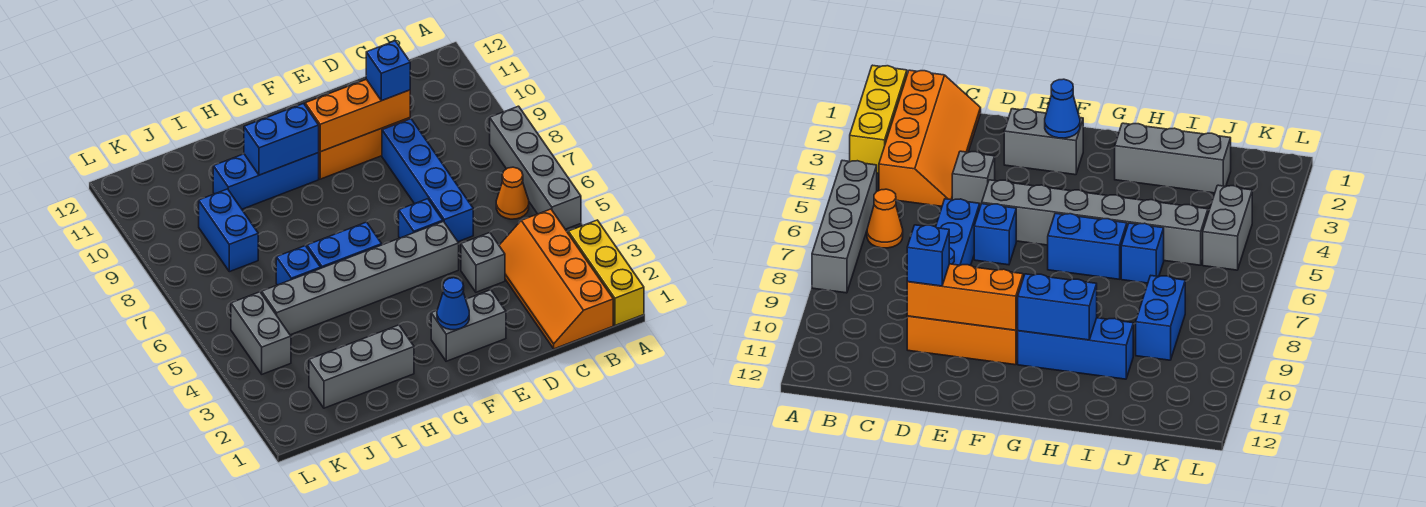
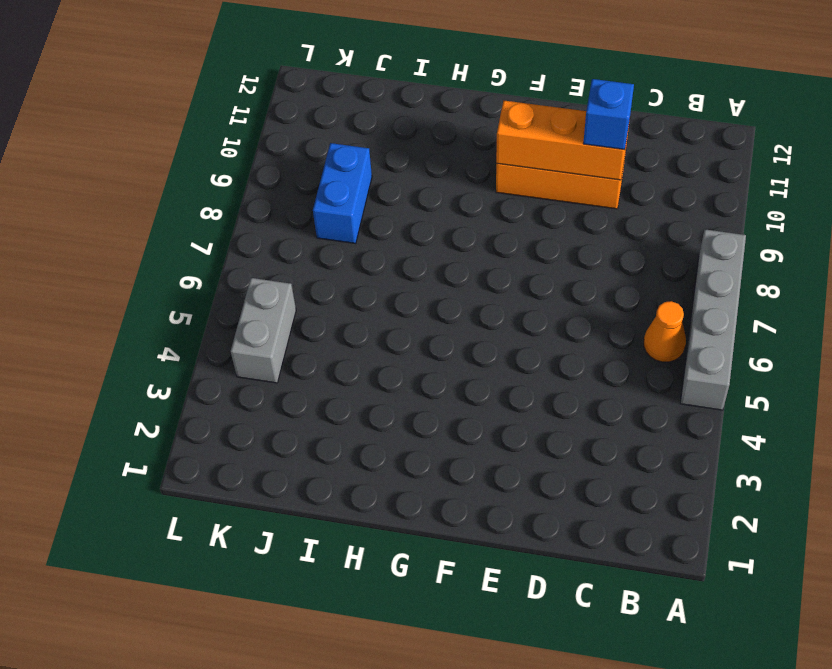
none -> yellow 1x3 brick [568,220,644,325]
none -> orange 2x4 slope [499,209,613,349]
none -> grey 1x1 brick [461,233,505,292]

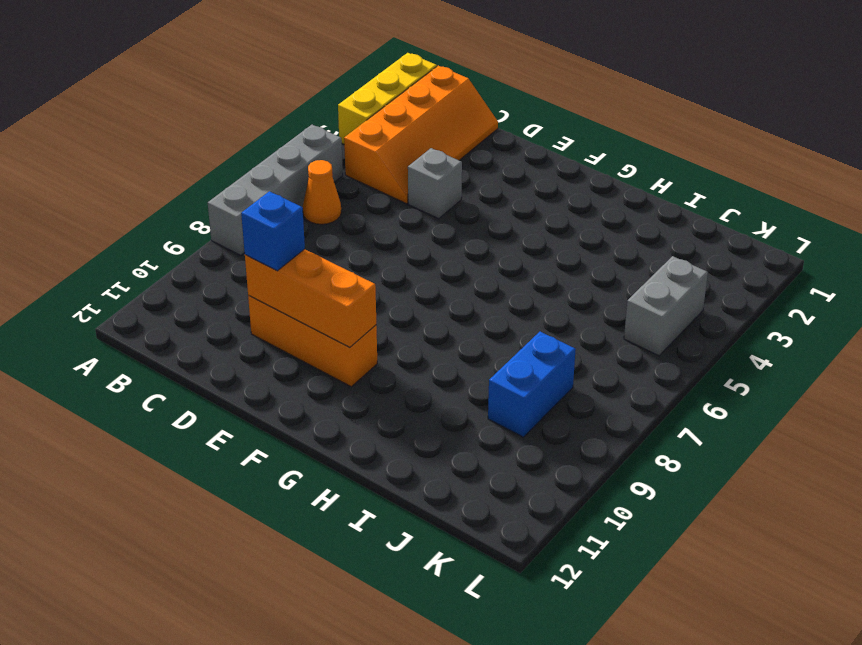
none -> blue 1x4 brick [382,119,473,242]
none -> grey 1x2 brick [431,290,506,361]
none -> grey 1x6 brick [262,222,459,335]

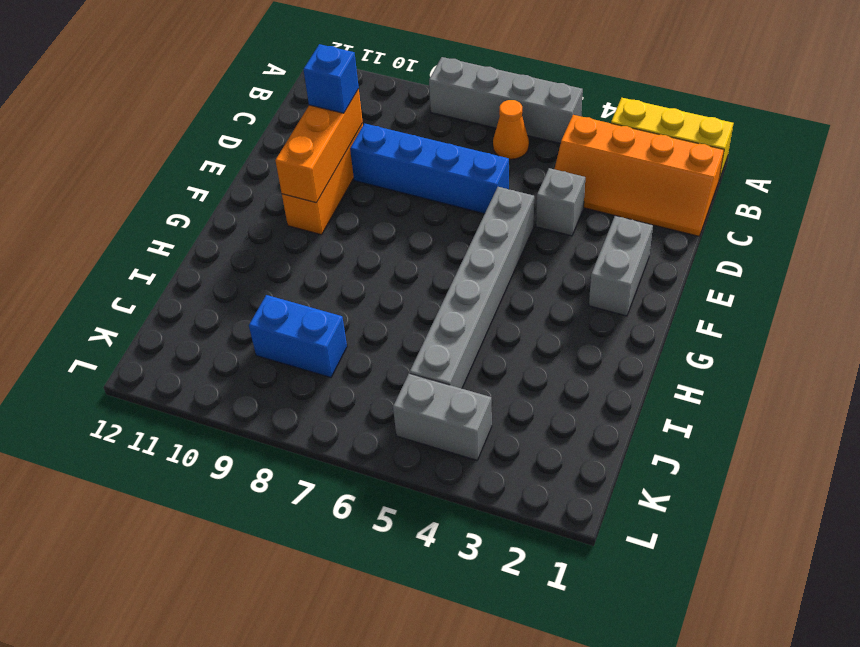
none -> blue 1x1 brick [399,199,443,238]
none -> blue 1x2 brick [307,222,382,268]
none -> blue 1x3 brick [213,153,319,209]

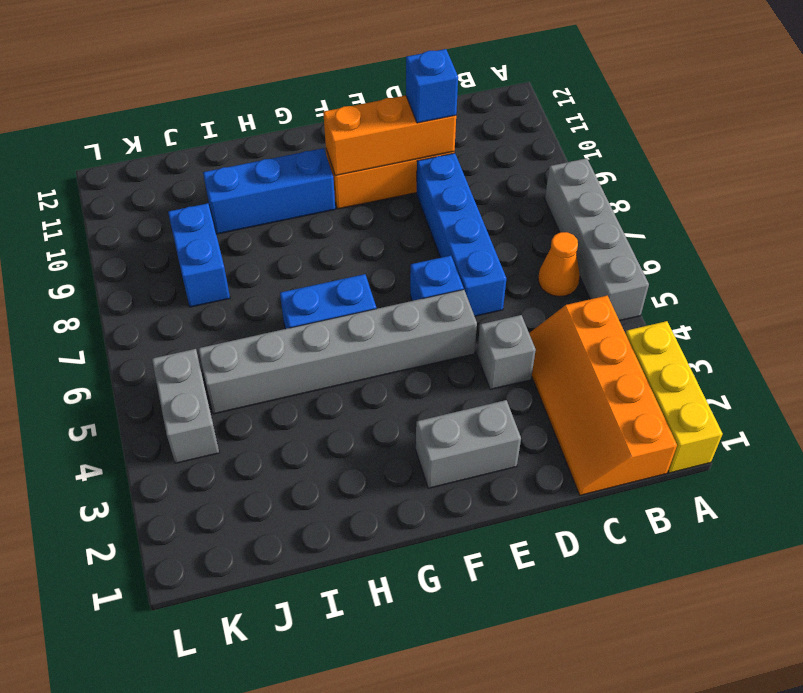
none -> grey 1x3 brick [309,325,414,408]
none -> blue 1x1 brick [276,246,321,285]
none -> blue 1x1 cone [437,278,469,330]

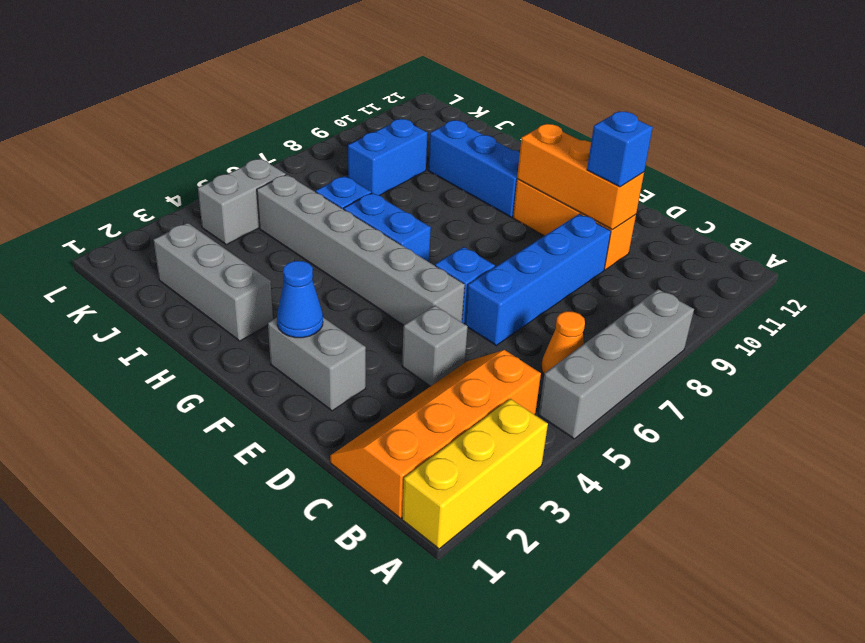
none -> blue 1x2 brick [244,104,319,175]

